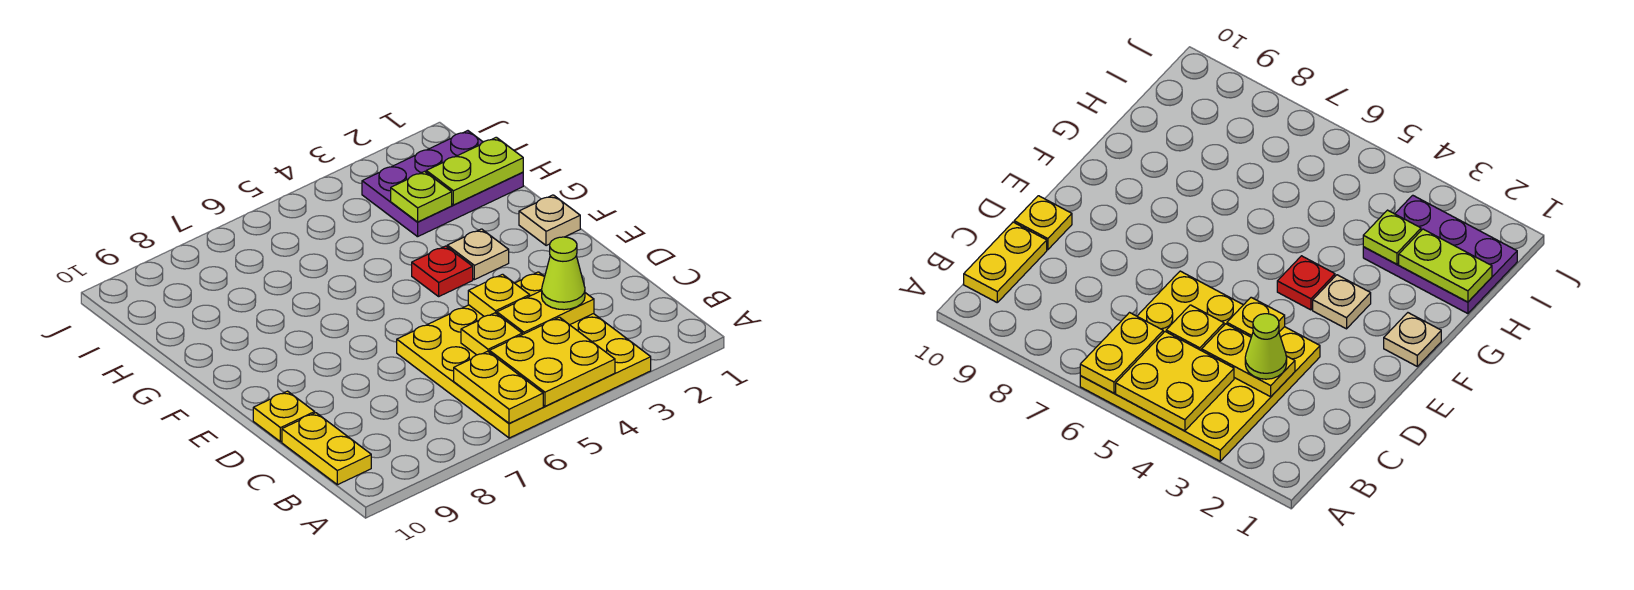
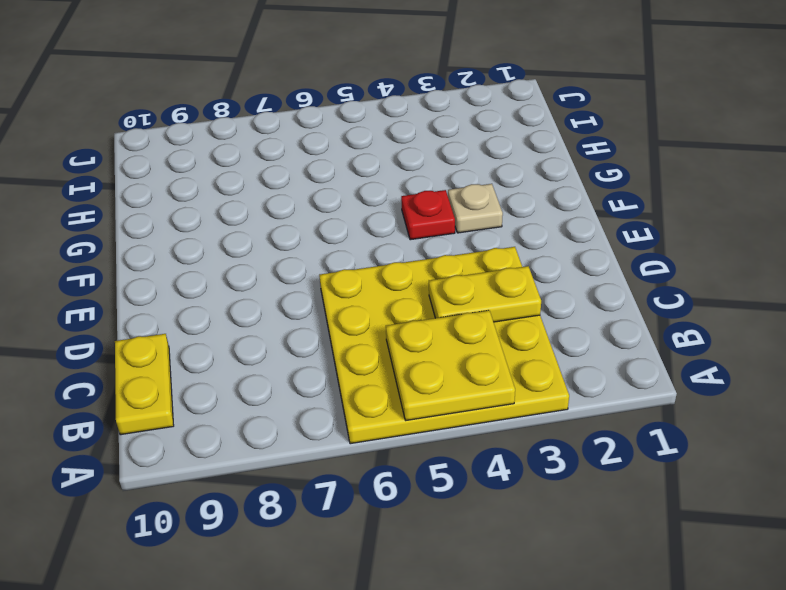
none -> yellow 1x1 plate [253,391,315,442]
none -> tan 1x1 plate [519,195,580,246]
none -> purple 2x3 plate [362,131,523,237]

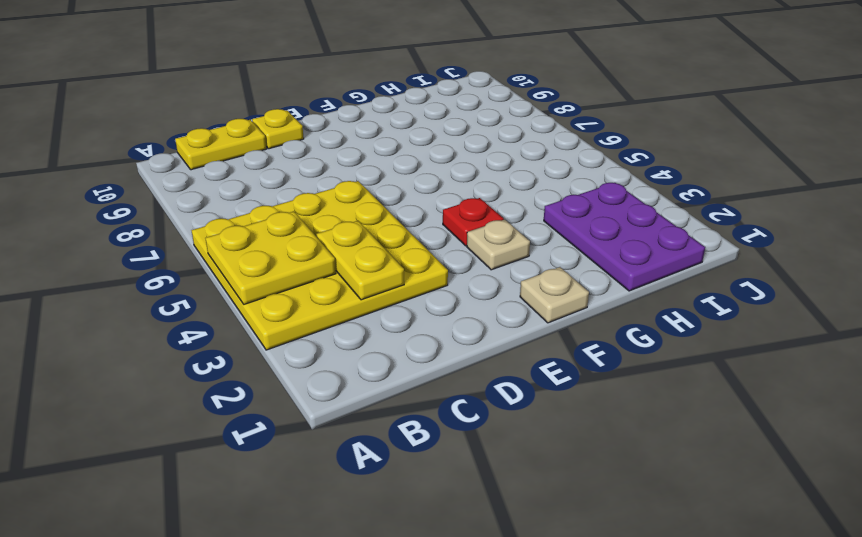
none -> yellow 1x2 plate [454,351,543,423]
none -> yellow 1x1 plate [461,313,522,355]
none -> yellow 1x1 plate [468,274,530,316]

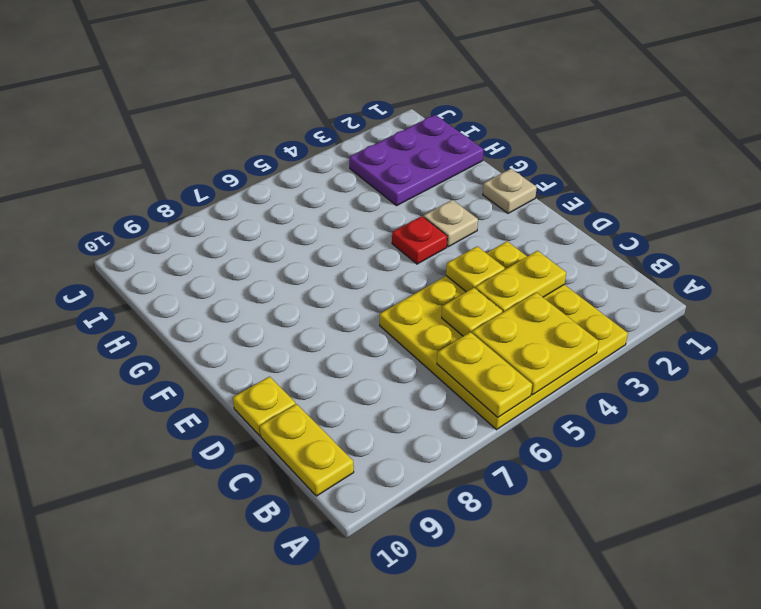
none -> lime 1x2 plate [426,137,523,205]
none -> lime 1x1 plate [391,171,452,222]
none -> lime 1x1 cone [542,237,585,310]

